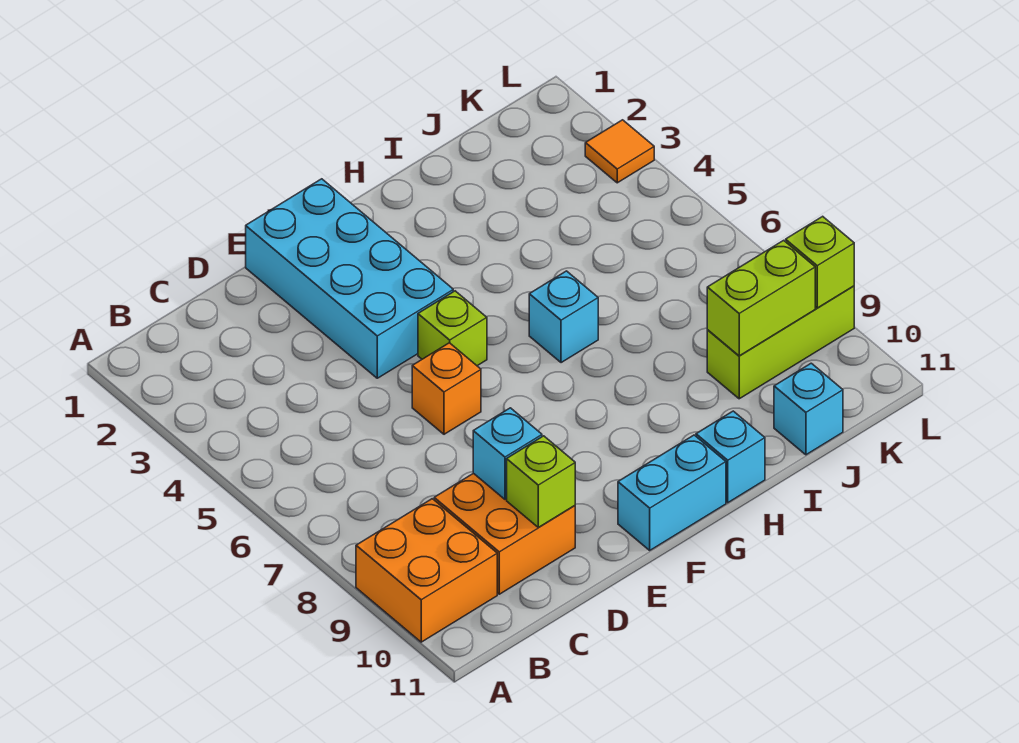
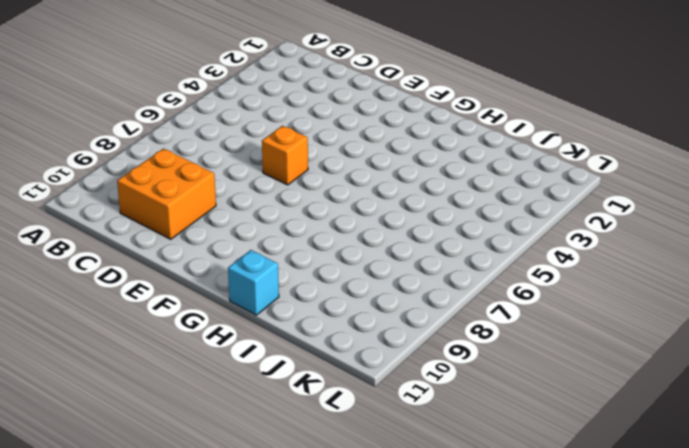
none -> orange 2x2 brick [356,499,497,642]
none -> cyan 2x4 brick [246,179,453,378]
none -> lime 1x1 brick [418,291,487,366]

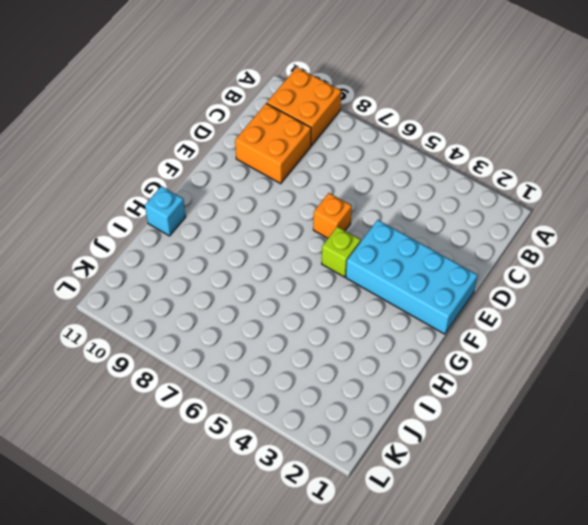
none -> cyan 1x2 brick [618,435,726,550]
none -> cyan 1x1 brick [529,271,598,363]
none -> lime 1x3 brick [707,286,854,399]

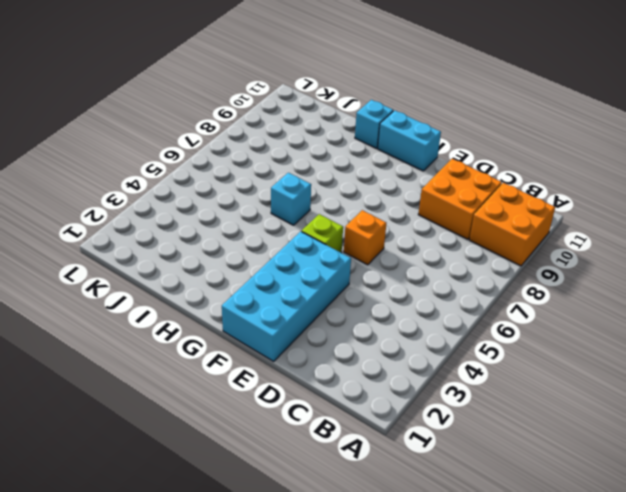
none -> lime 1x3 brick [707,286,854,399]
none -> cyan 1x1 brick [774,363,843,455]
none -> orange 1x1 tile [585,120,654,183]

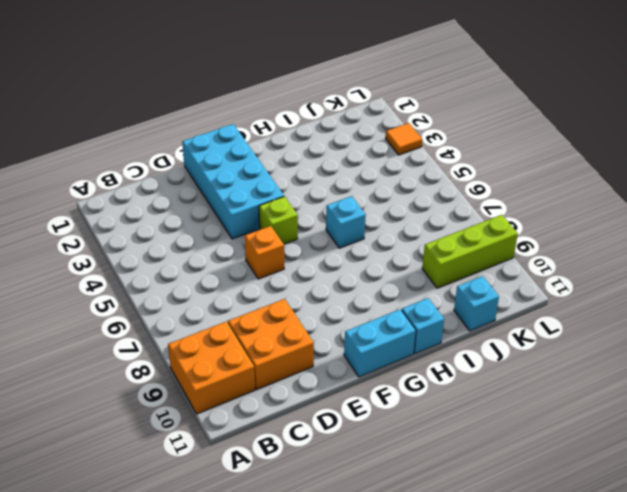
none -> cyan 1x1 brick [473,408,542,499]
none -> lime 1x1 brick [507,436,575,528]
none -> lime 1x2 brick [707,240,815,356]

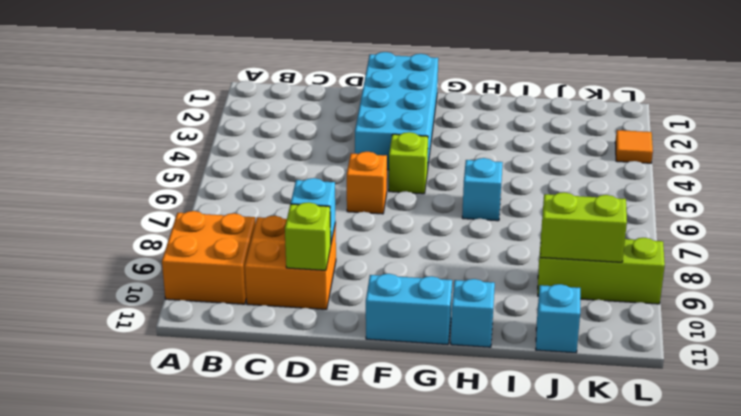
none -> lime 1x1 brick [786,216,854,308]

